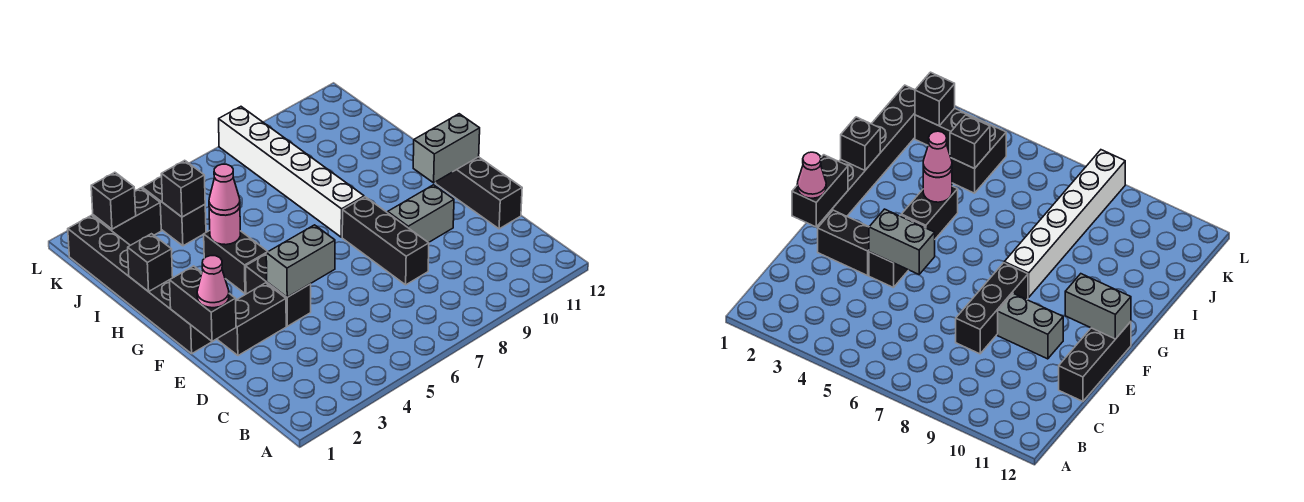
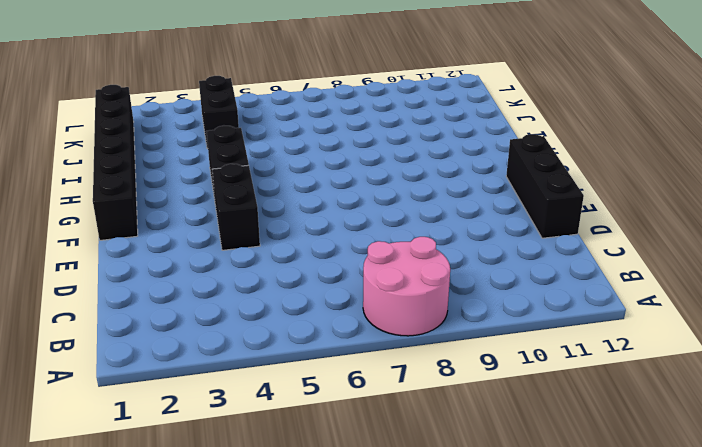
pink 2x2 round brick [363,237,450,336] -> none
none -> black 1x3 brick [342,197,429,285]
none -> black 1x2 brick [218,283,286,356]
none -> grey 1x2 brick [388,185,454,243]

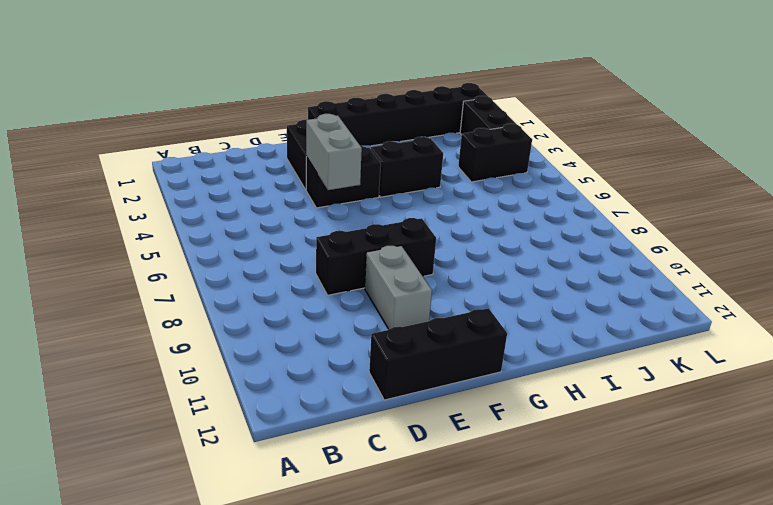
none -> white 1x6 brick [219,107,364,237]
none -> black 1x2 brick [170,266,236,342]
none -> grey 1x2 brick [413,114,480,183]

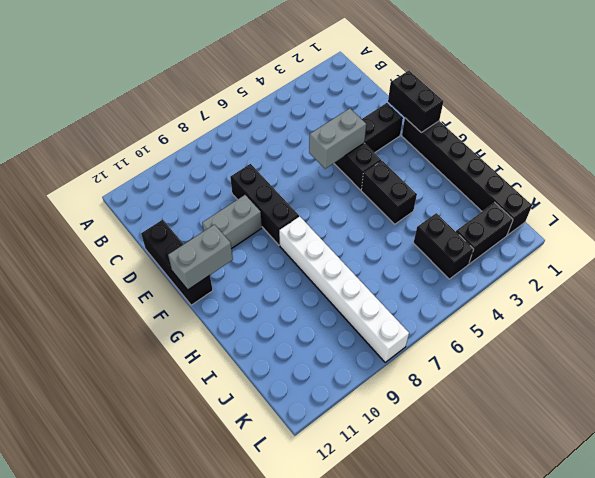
none -> black 1x1 brick [128,234,173,292]
none -> pink 1x1 round brick [209,207,240,245]
none -> black 1x1 brick [161,160,205,217]

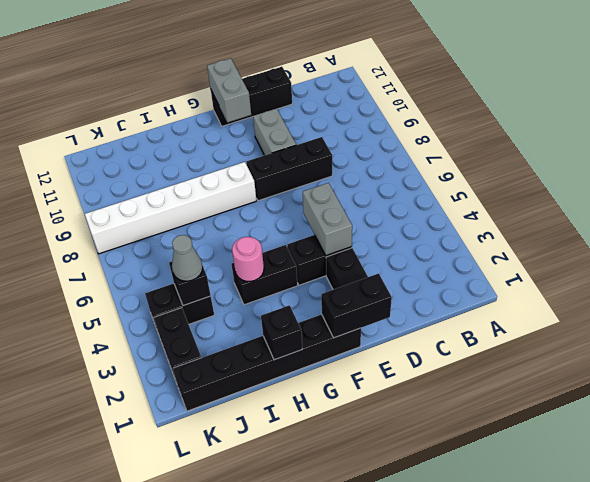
grey 1x1 cone [172,235,203,281] -> none
none -> black 1x1 brick [91,172,136,229]
none -> pink 1x1 cone [197,256,229,308]
none -> pink 1x1 cone [209,164,240,215]

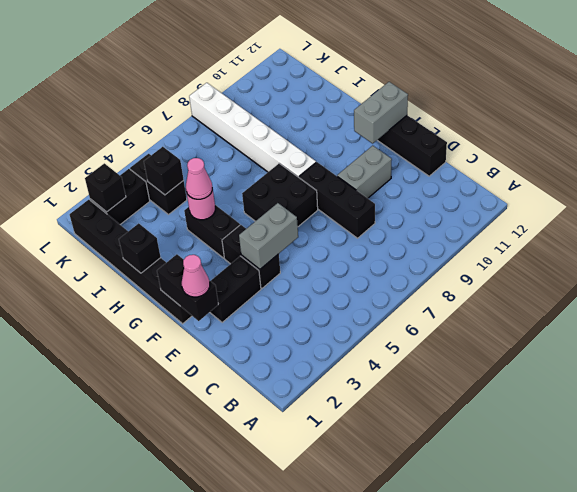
black 2x2 brick [242,163,318,227] -> none

